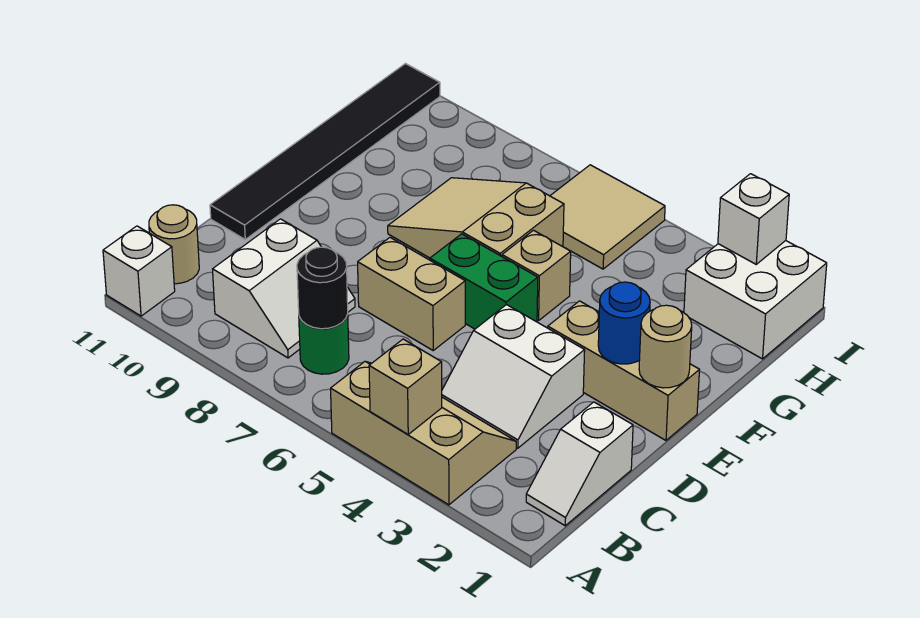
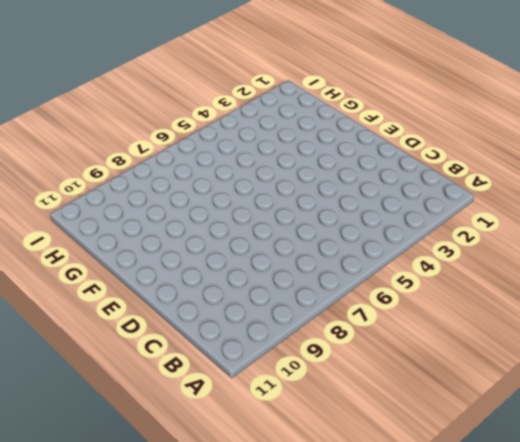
none -> tan 2x3 slope [331,362,516,505]
none -> white 1x1 brick [103,226,175,316]
none -> white 1x2 slope [526,402,633,526]

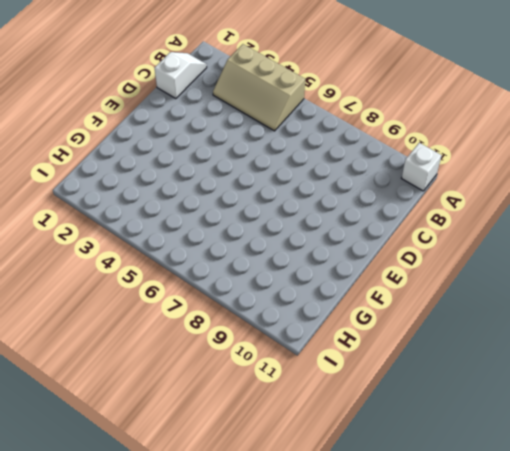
none -> green 1x1 round brick [299,315,349,374]
none -> white 2x2 slope [213,219,355,358]
none -> tan 1x1 round brick [149,205,199,284]

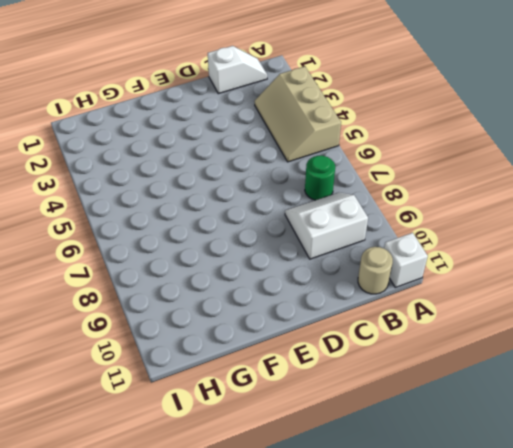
none -> white 2x2 slope [442,305,585,448]
none -> tan 1x2 brick [358,238,465,350]
none -> black 1x6 tile [210,64,440,239]

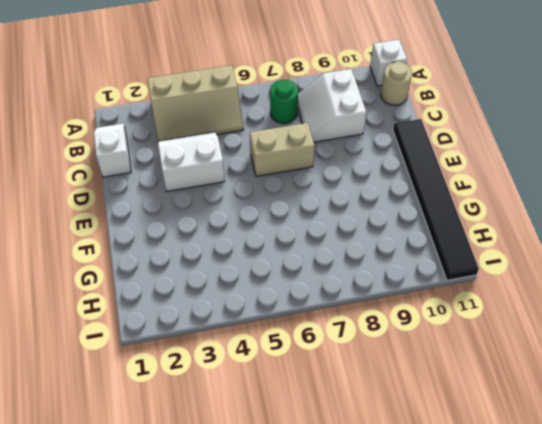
none -> tan 1x3 brick [548,301,699,440]
none -> green 1x2 brick [430,234,538,329]
none -> tan 1x1 brick [502,230,571,321]

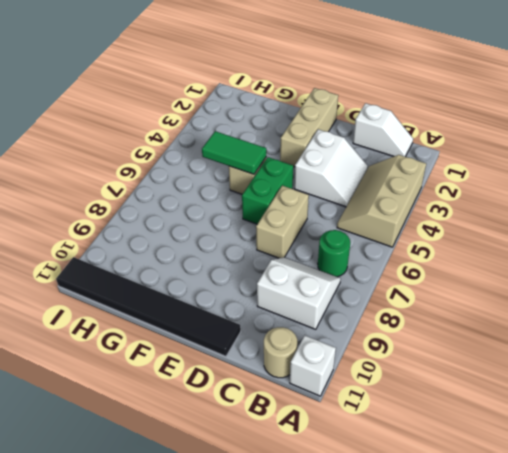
green 1x2 tile [202,131,266,174] -> none
none -> tan 2x3 slope [388,178,564,258]
none -> white 2x2 brick [684,241,827,359]
none -> tan 2x2 tile [550,165,665,269]

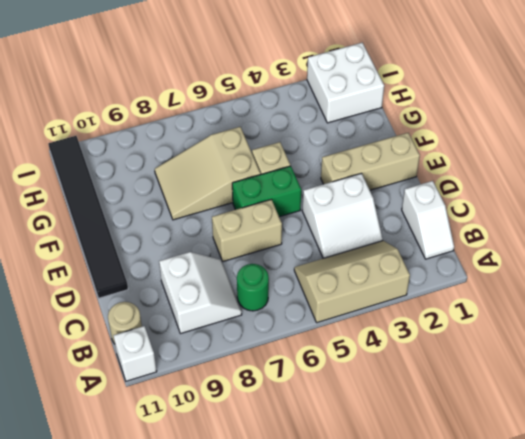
none -> tan 2x2 tile [550,165,665,269]
none -> tan 1x1 brick [369,339,442,434]
none -> black 1x1 round brick [297,247,348,329]

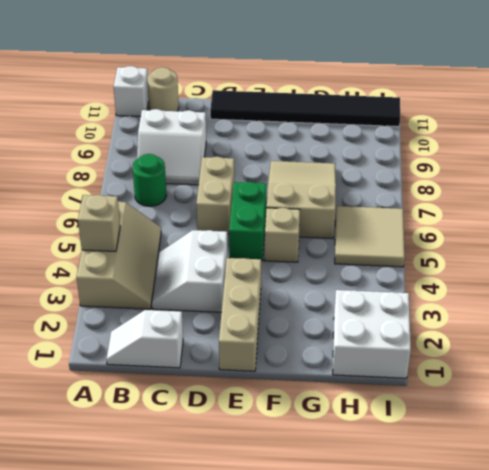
none -> black 1x1 round brick [297,247,348,329]
none -> tan 1x1 round brick [639,305,692,388]
none -> blue 1x1 round brick [598,282,650,364]

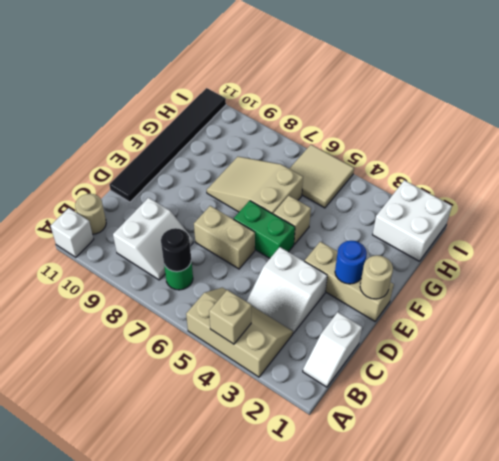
none -> white 1x1 brick [718,174,789,264]

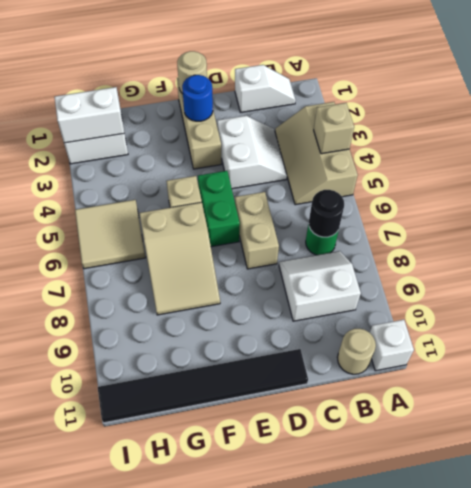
white 1x2 brick [55,87,124,143] -> white 1x1 brick [718,174,789,264]

